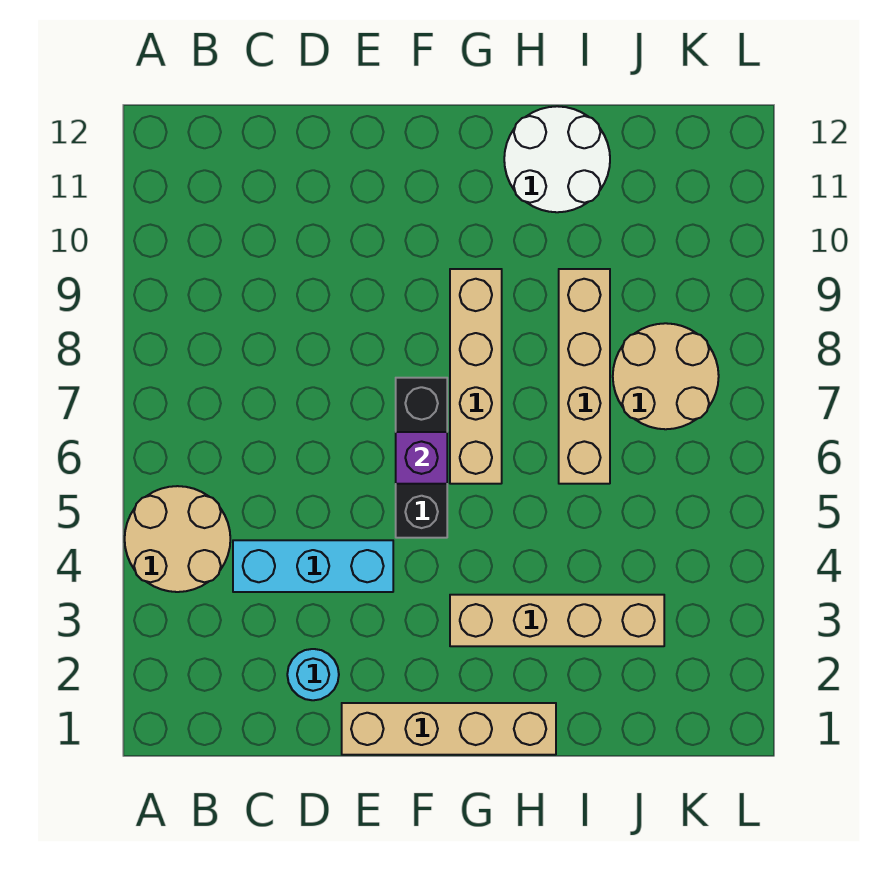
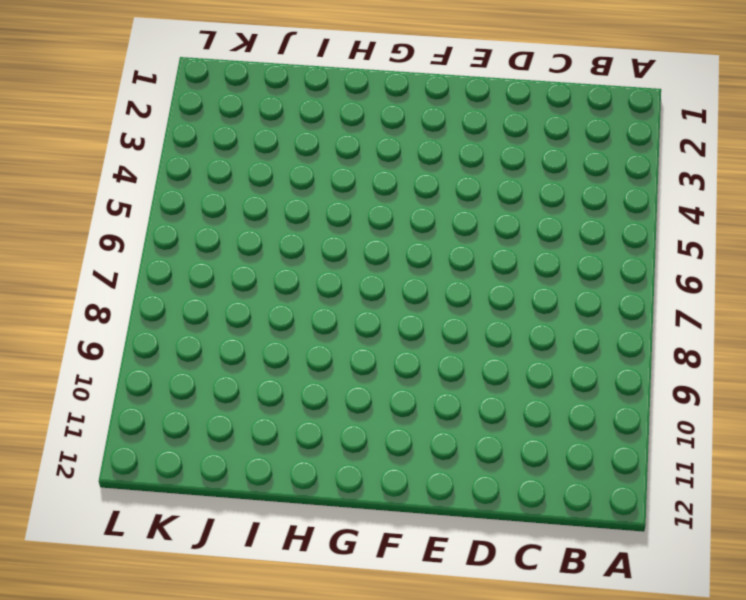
none -> tan 2x2 round brick [125,486,230,592]
none -> cyan 1x3 brick [233,540,393,592]

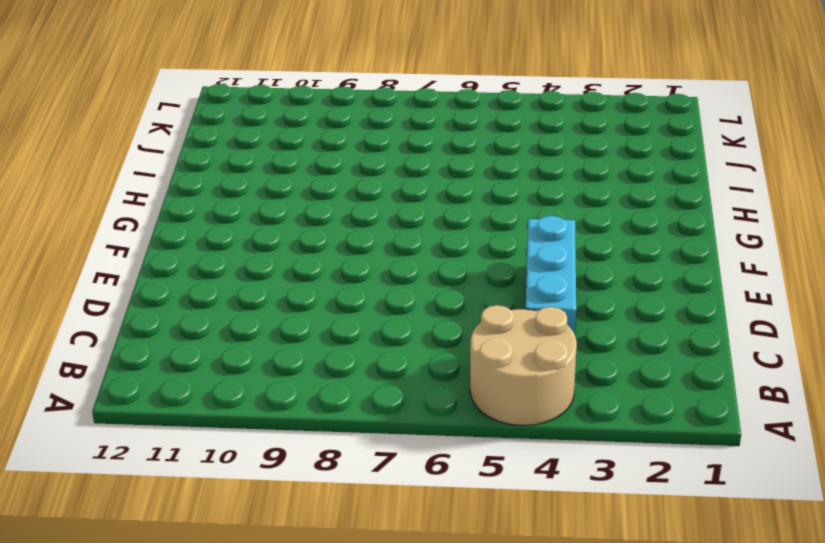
none -> cyan 1x1 round brick [287,649,339,700]
none -> tan 1x4 brick [342,703,556,755]

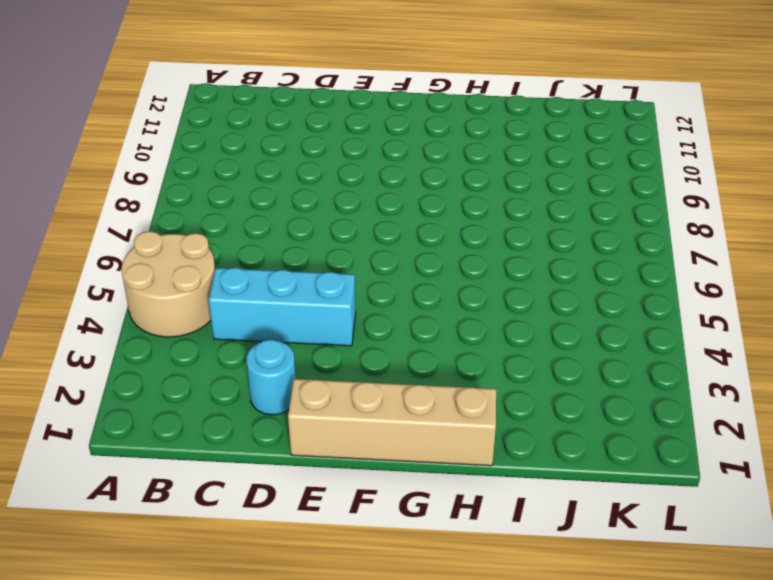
none -> black 1x3 brick [396,378,447,538]
none -> tan 1x4 brick [450,595,664,646]

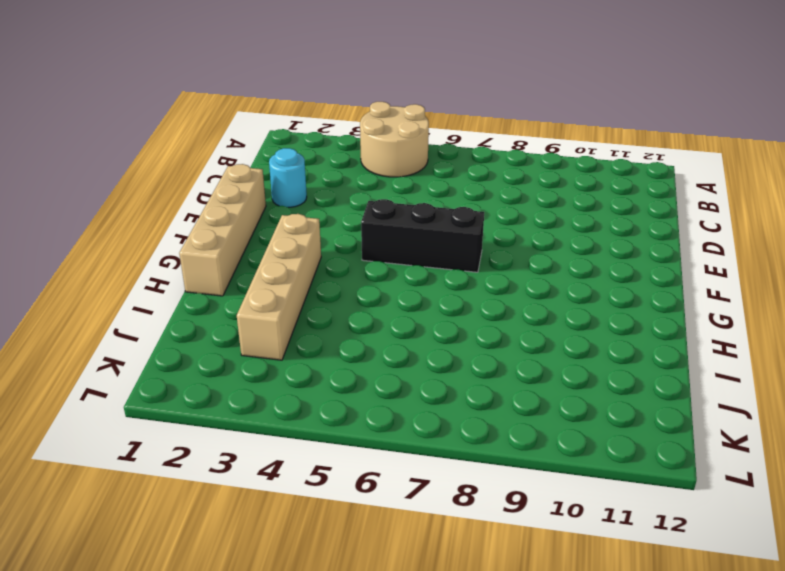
none -> cyan 1x3 brick [233,540,393,592]
none -> tan 1x4 brick [450,269,502,484]

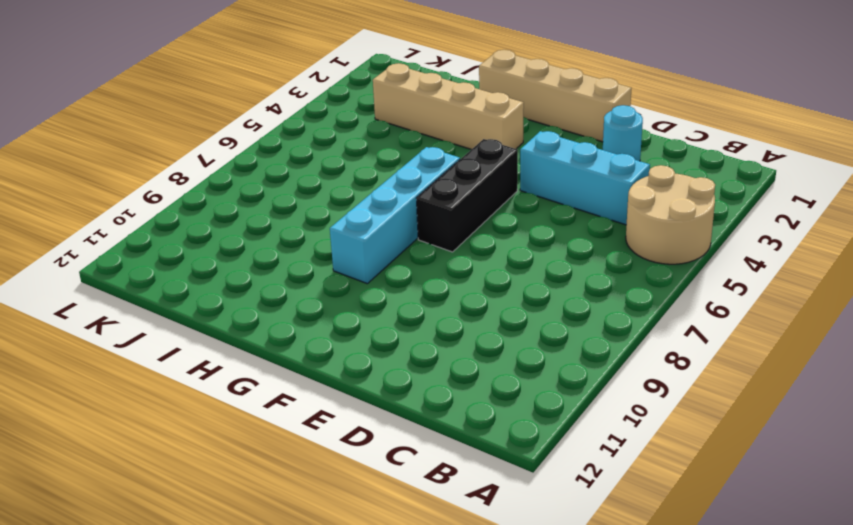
cyan 1x4 brick [330,147,460,284] -> tan 1x4 brick [450,269,502,484]
none -> white 2x2 round brick [504,106,610,212]
none -> tan 1x4 brick [559,269,610,484]

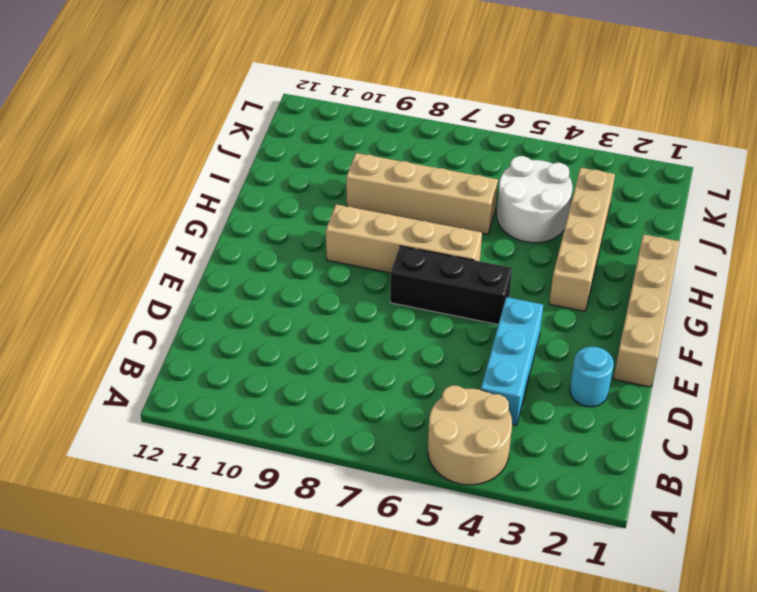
white 2x2 round brick [497,156,573,243] -> white 2x2 round brick moved to [504,106,610,212]
none -> tan 2x2 round brick [613,323,719,429]
none -> purple 1x1 brick [396,432,447,484]

